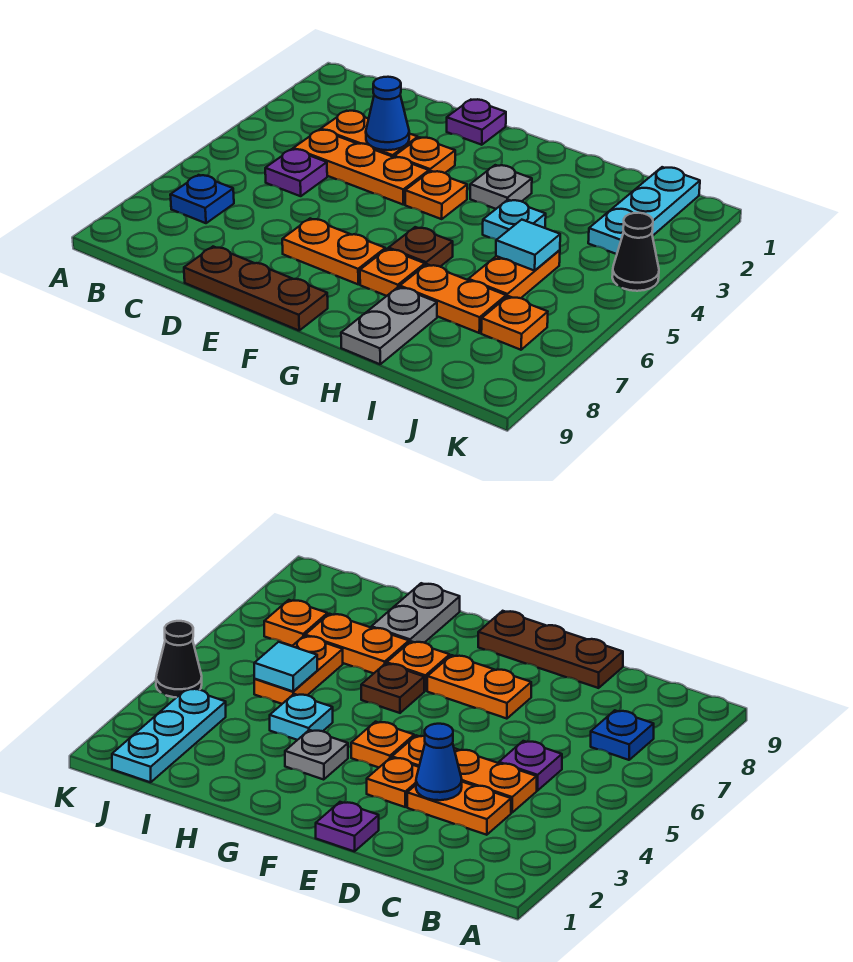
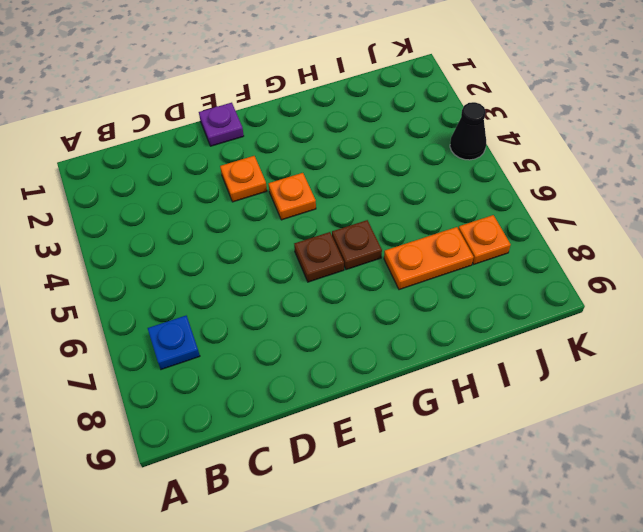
brown 1x1 plate [294,232,344,282] -> none
none -> orange 1x2 plate [321,111,418,157]
none -> orange 1x3 plate [293,130,429,205]
none -> purple 1x1 plate [265,149,327,196]

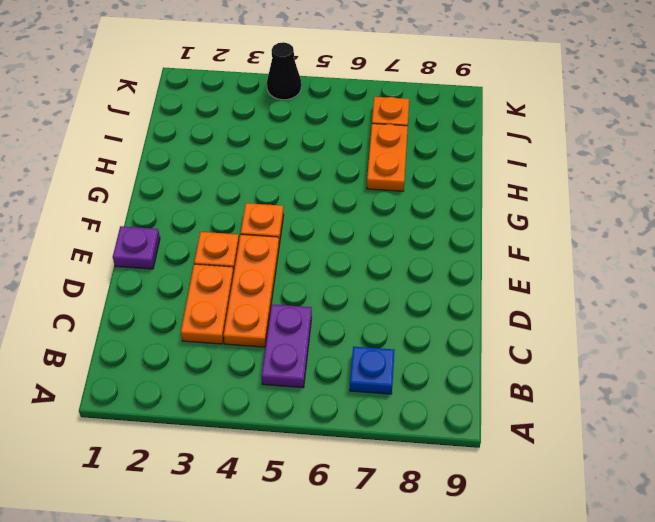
purple 1x2 plate [261,304,312,388] -> purple 1x1 plate [265,149,327,196]
none -> brown 1x3 plate [184,247,328,330]
none -> orange 1x2 plate [282,219,385,284]
none -> grey 1x1 plate [470,165,532,209]

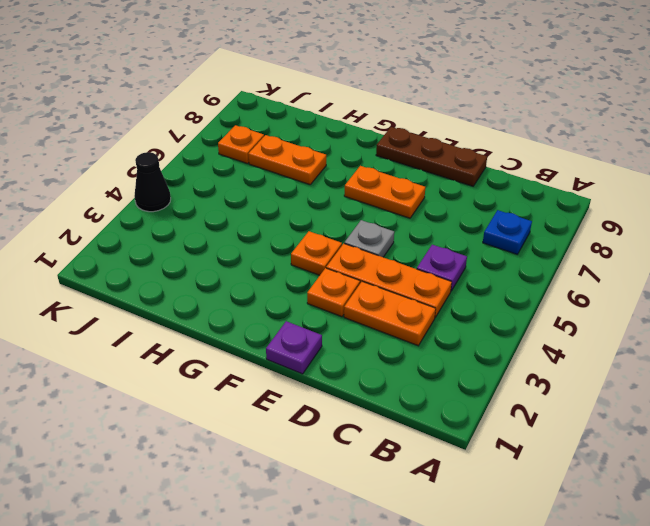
grey 1x1 plate [344,220,394,257] -> grey 1x1 plate moved to [470,165,532,209]
none -> brown 1x1 plate [389,227,453,267]
none -> orange 1x1 plate [360,249,425,296]
none -> cyan 1x1 plate [483,200,546,239]

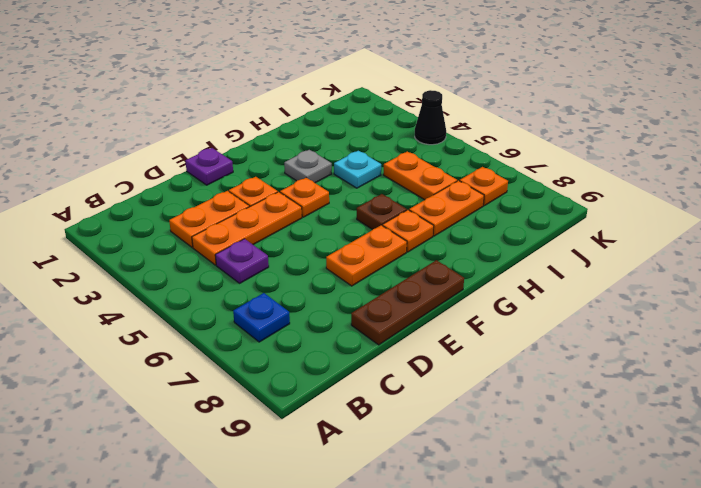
none -> grey 1x2 plate [341,287,437,364]
none -> cyan 1x3 plate [588,167,700,254]
none -> blue 1x1 cone [366,77,409,150]

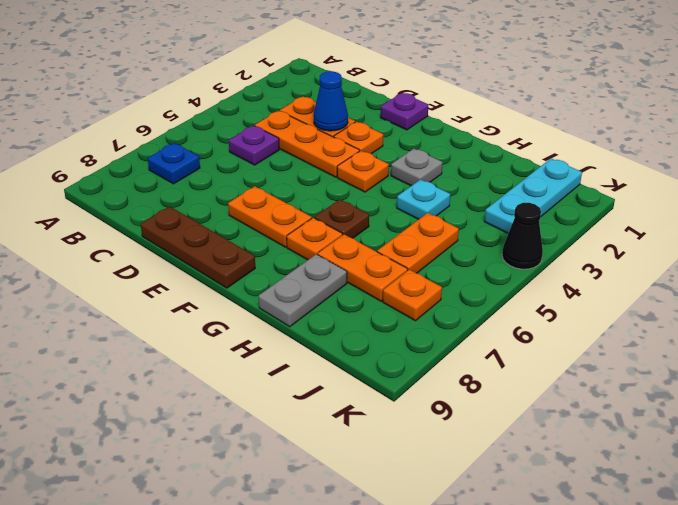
none -> cyan 1x1 tile [496,220,560,271]

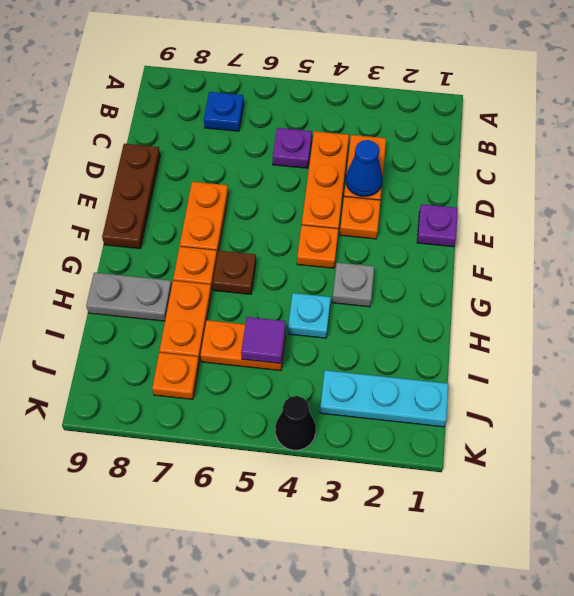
purple 1x1 tile [241,317,286,364] -> cyan 1x1 tile [496,220,560,271]

